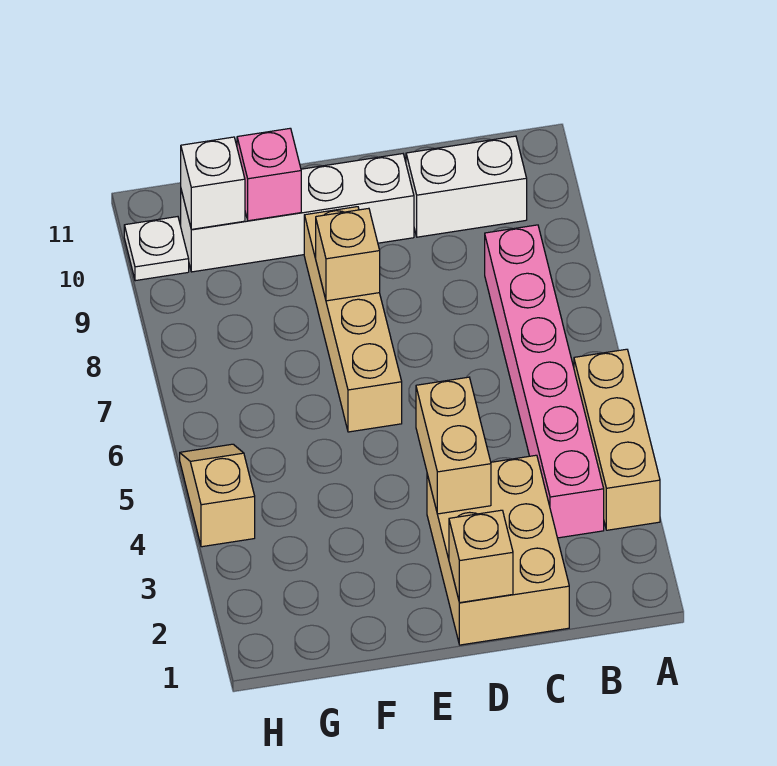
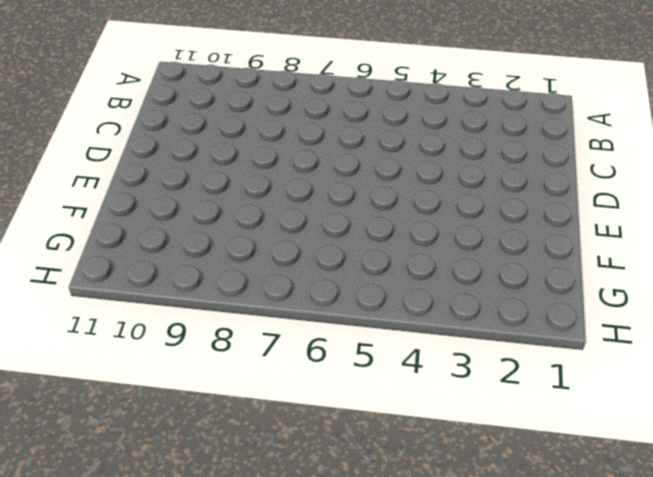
none -> tan 1x3 brick [574,349,660,530]
none -> pink 1x6 brick [485,225,604,538]
none -> white 1x2 brick [406,136,527,237]

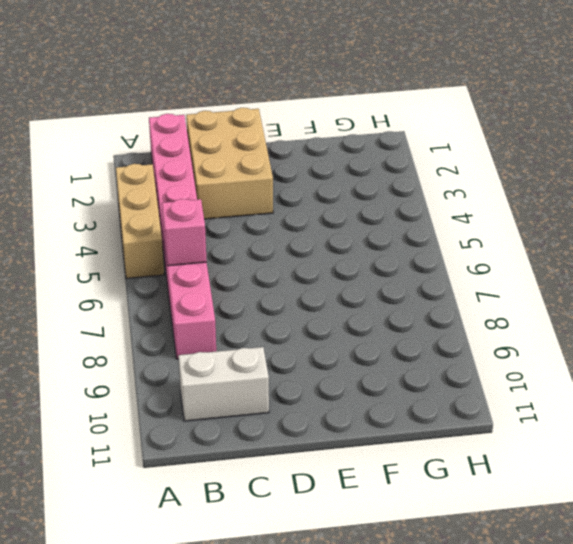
pink 1x8 brick [149,114,216,359] -> pink 1x6 brick [485,225,604,538]
pink 1x1 brick [162,199,207,266] -> pink 1x1 brick moved to [237,128,301,221]
none -> white 1x4 brick [181,154,414,272]
none -> tan 1x4 brick [304,207,402,432]
none -> tan 1x2 slope [180,444,255,547]

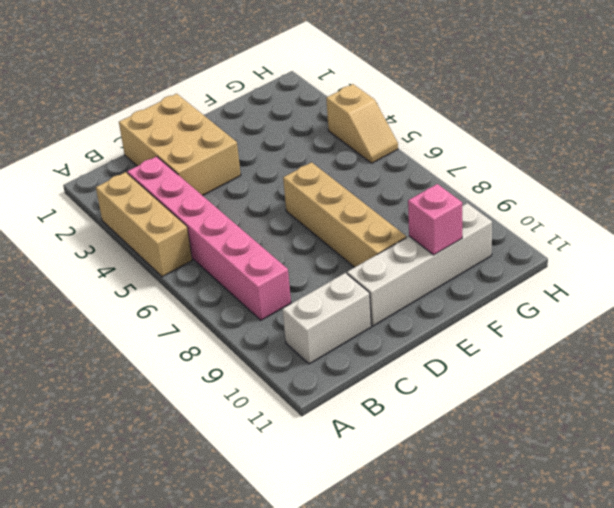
none -> white 1x1 plate [124,217,189,281]
none -> tan 1x1 brick [449,510,513,603]
none -> tan 1x2 brick [416,377,491,514]

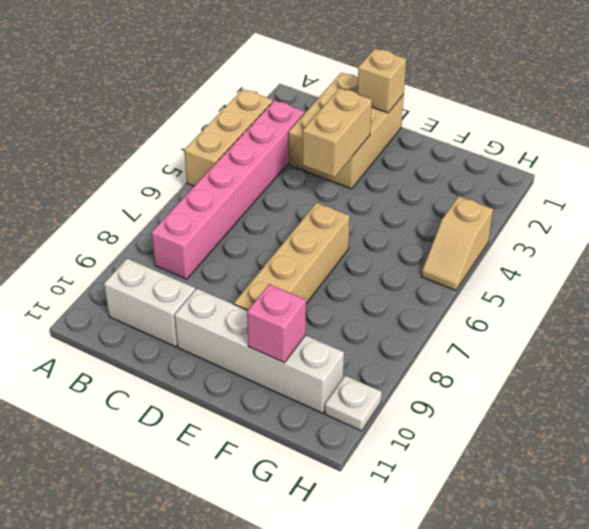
none -> tan 1x1 brick [316,208,380,301]
none -> white 1x1 brick [181,137,245,229]

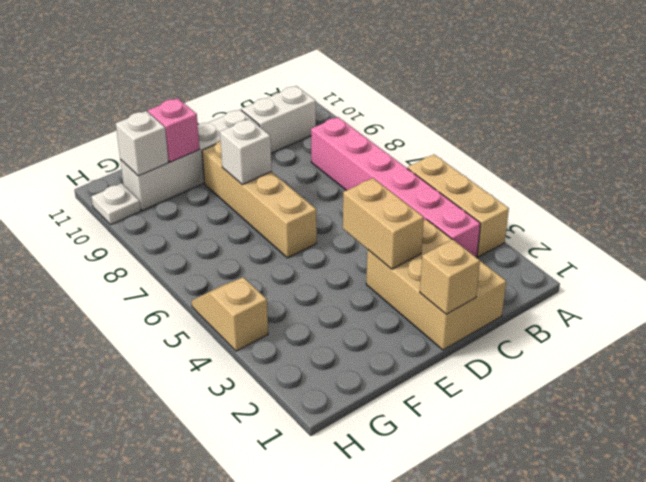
white 1x1 brick [220,119,272,184] -> tan 1x1 brick [316,208,380,301]

